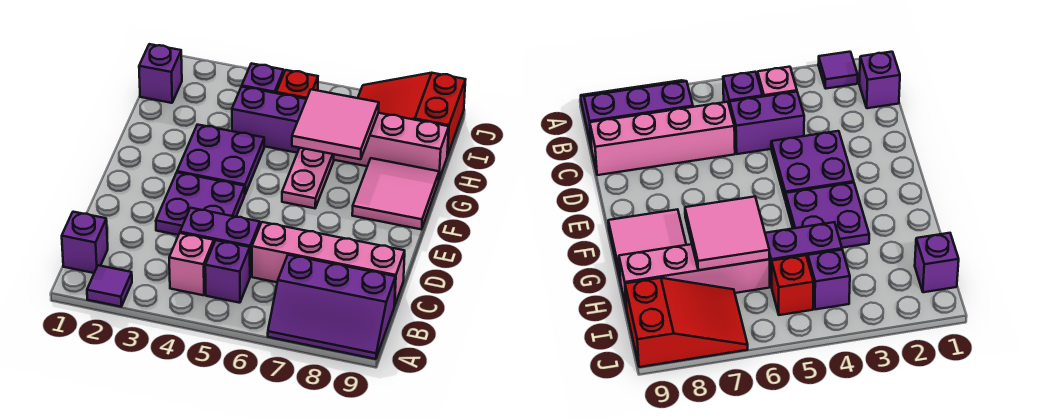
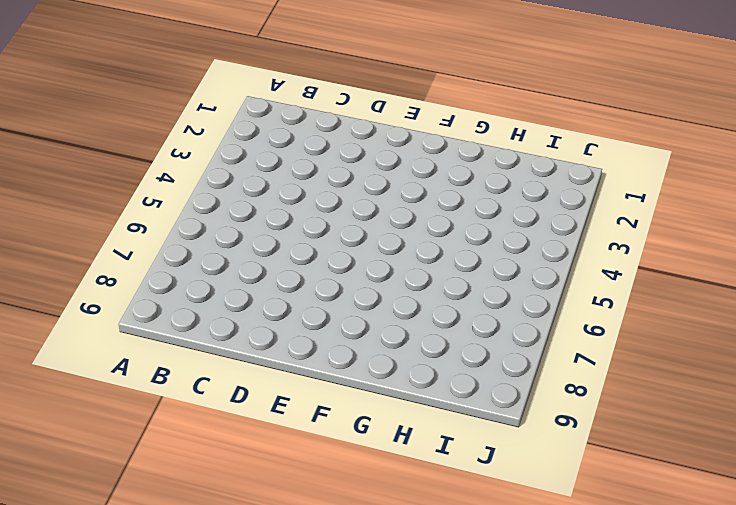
none -> purple 1x1 tile [87,265,132,307]
none -> purple 2x3 slope [268,255,396,359]
none -> purple 1x1 brick [62,212,108,273]

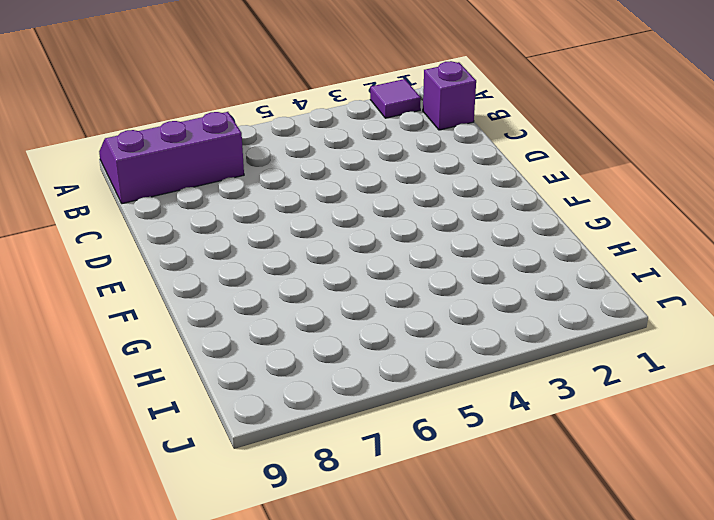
none -> pink 1x1 brick [169,233,214,295]
none -> purple 1x1 brick [205,240,250,303]
none -> purple 1x2 brick [180,208,260,276]

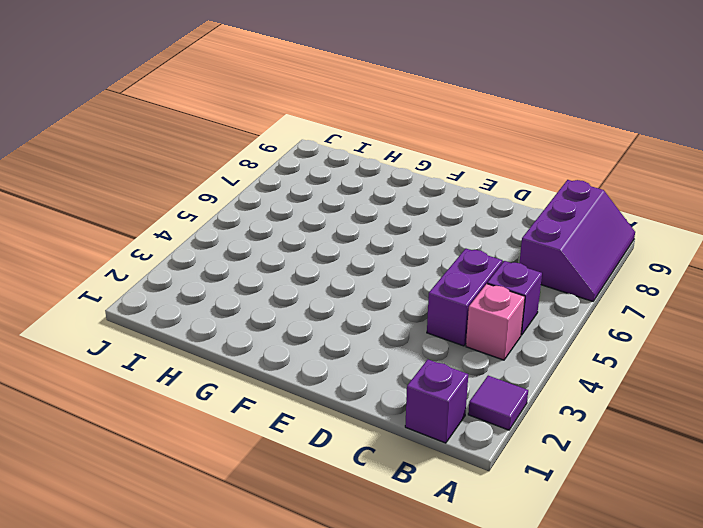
none -> pink 1x4 brick [252,222,405,306]
none -> purple 2x2 plate [156,173,245,235]
none -> purple 2x2 plate [177,125,264,194]

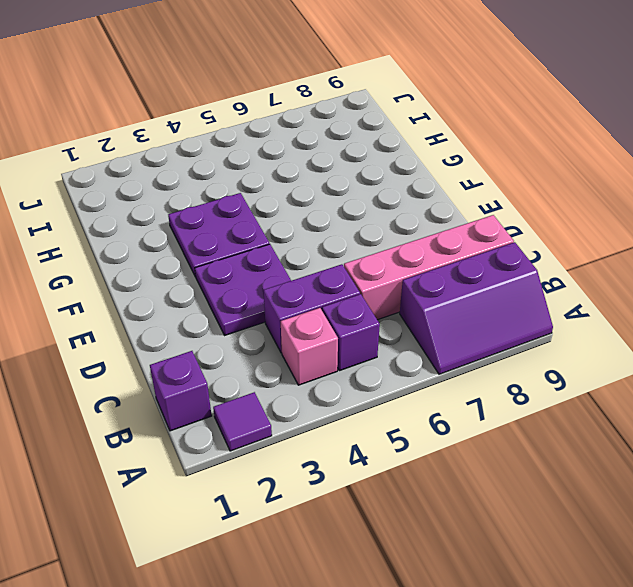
none -> pink 1x2 plate [282,148,334,208]
none -> pink 2x2 tile [352,158,439,229]
none -> purple 1x2 brick [232,87,307,153]

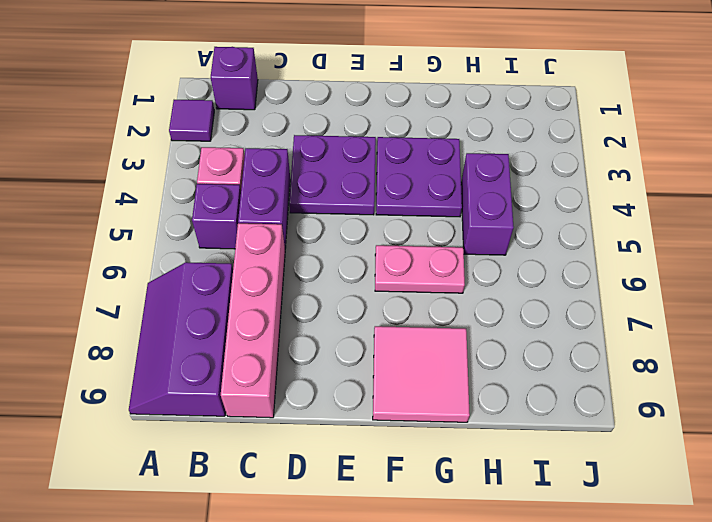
none -> pink 1x4 brick [334,113,449,179]
none -> purple 1x1 brick [139,44,182,103]
none -> purple 1x1 brick [242,63,284,93]

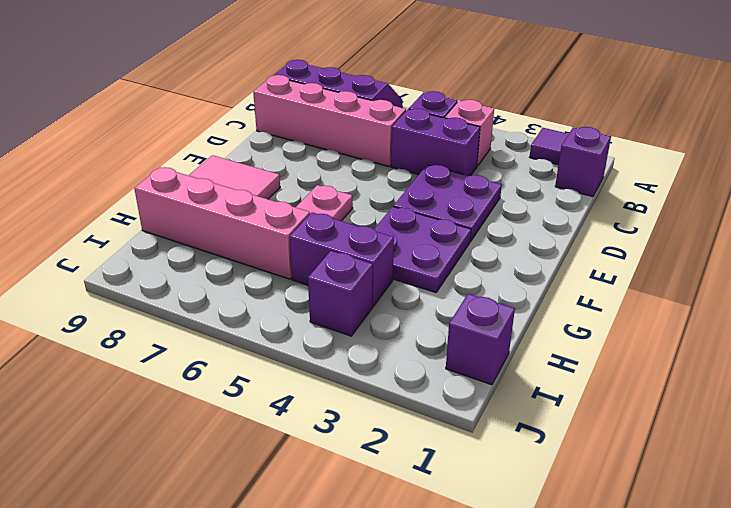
none -> red 1x1 brick [276,70,318,99]
none -> red 2x3 slope [358,73,466,156]
none -> pink 2x2 tile [292,89,379,159]

